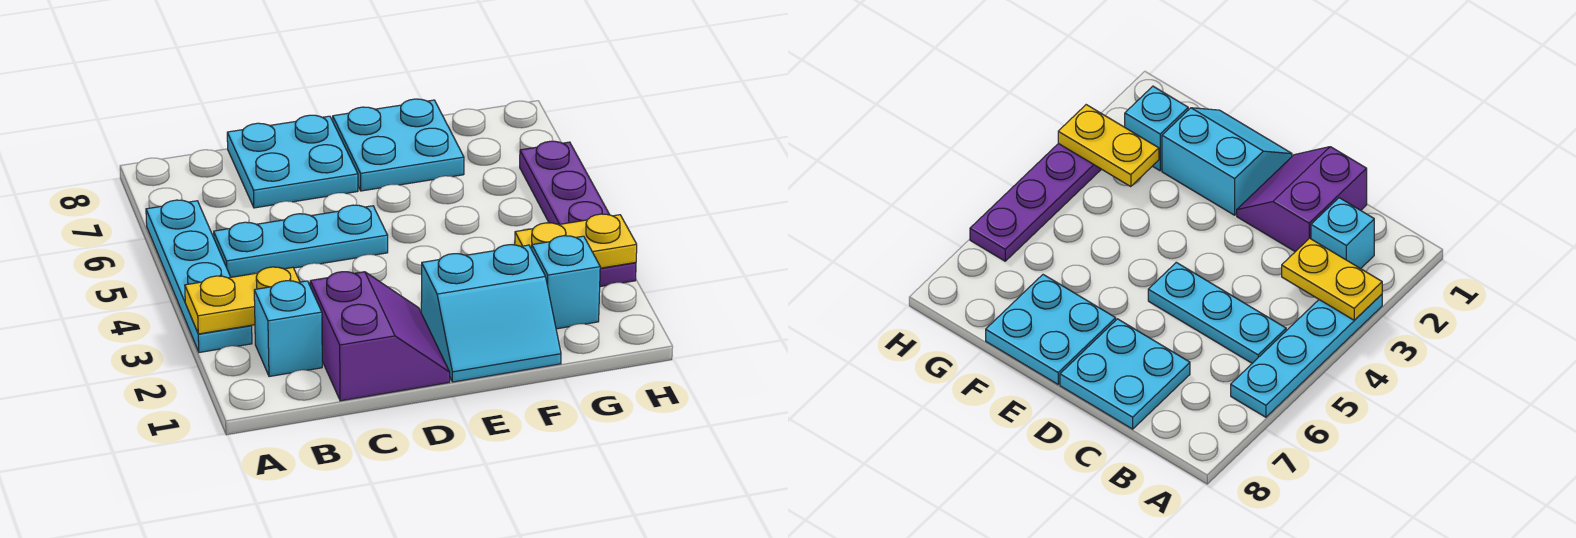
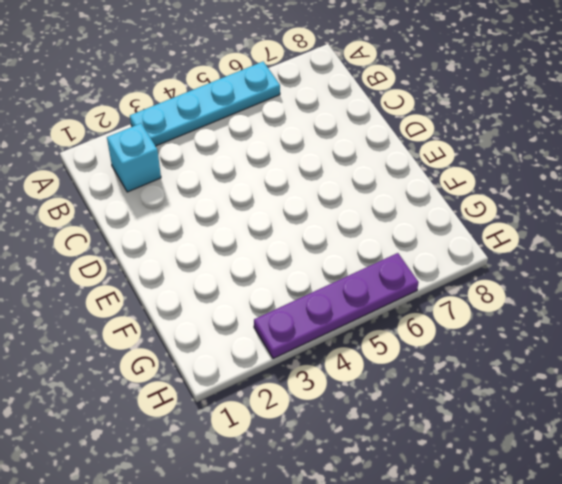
none -> cyan 1x3 plate [214,205,388,277]
none -> purple 2x2 slope [310,272,450,401]

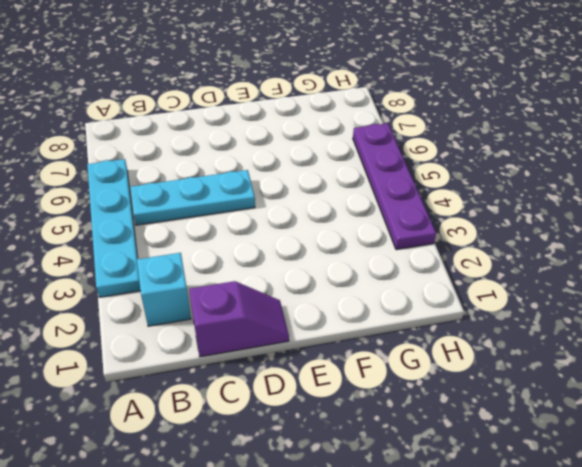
purple 1x2 slope [189,281,289,357] -> purple 2x2 slope [310,272,450,401]
none -> cyan 2x2 plate [227,115,358,208]
none -> cyan 2x2 slope [421,245,561,382]

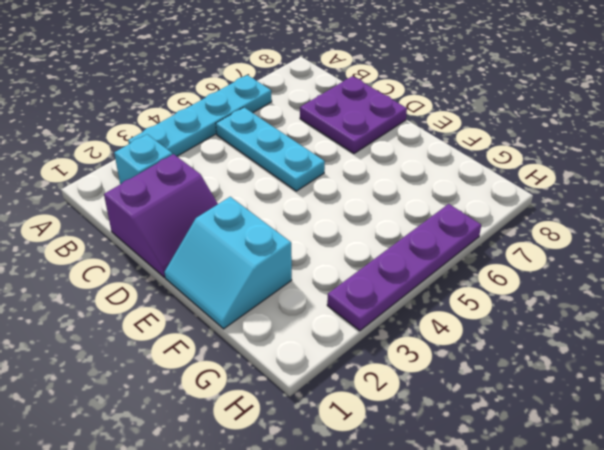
purple 2x2 plate [300,76,407,153] -> cyan 2x2 plate [227,115,358,208]
none -> cyan 2x2 plate [333,99,464,191]
none -> cyan 1x1 brick [532,236,601,329]

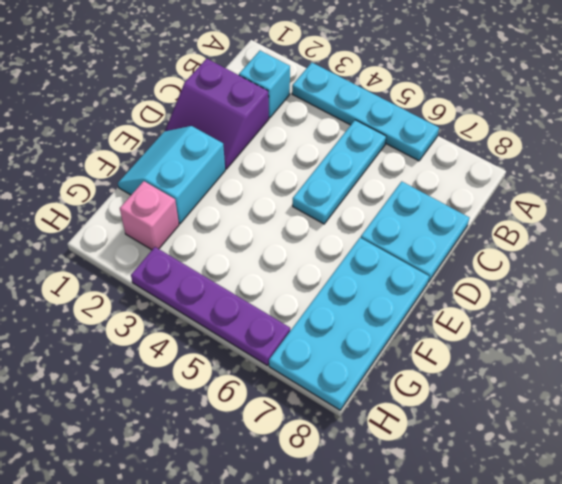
cyan 2x4 plate [269,238,429,410] -> cyan 2x2 plate [333,99,464,191]
pink 1x1 brick [120,181,179,250] -> cyan 1x1 brick [532,236,601,329]
none -> yellow 1x2 plate [185,267,300,334]
none -> yellow 1x2 plate [515,214,637,268]

